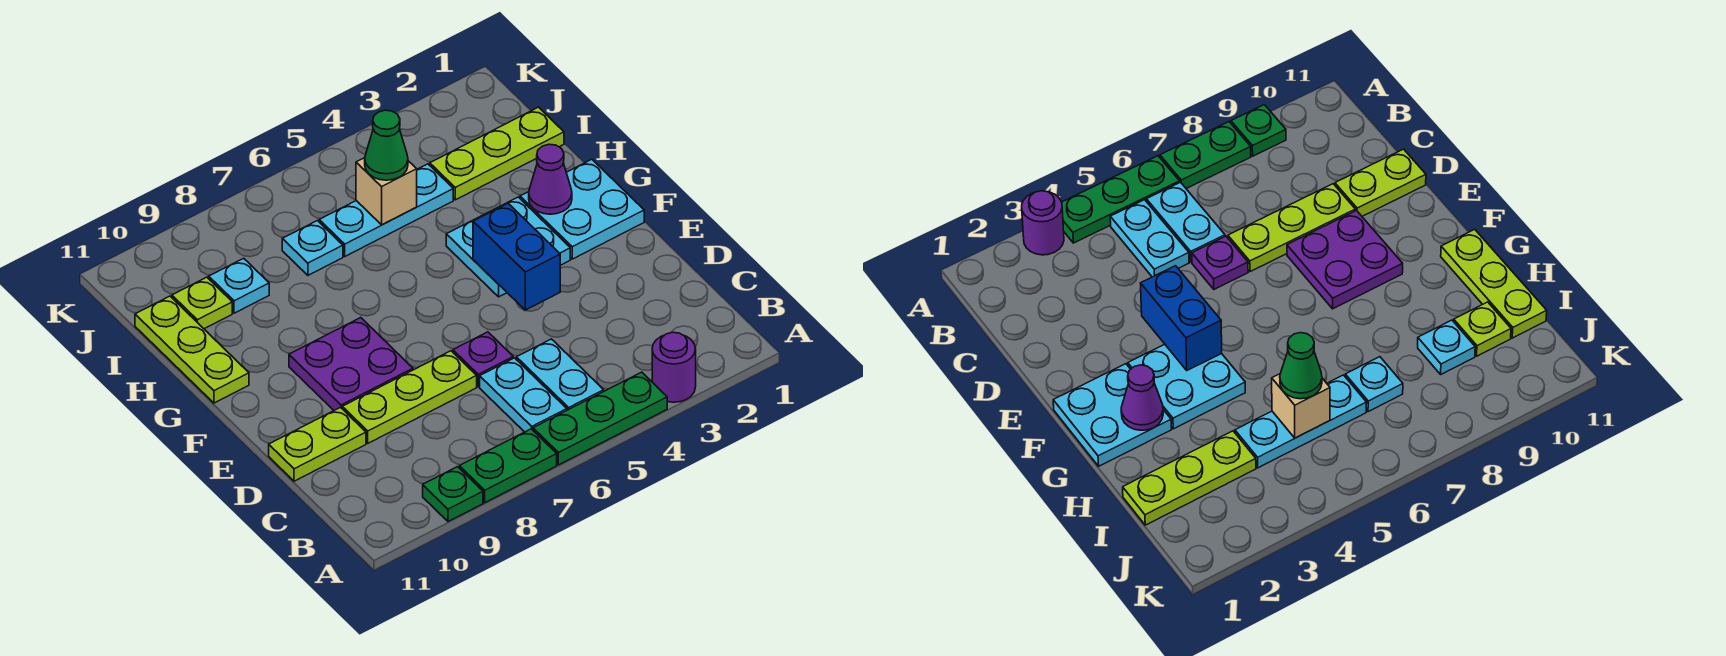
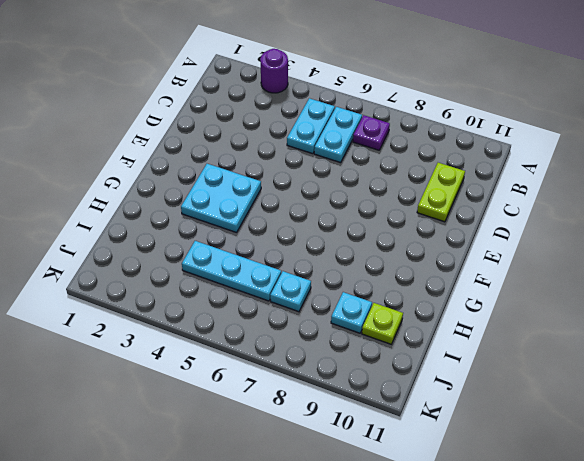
purple 1x1 plate [353,115,390,150] -> purple 1x1 plate moved to [453,332,513,387]
lime 1x2 plate [417,163,465,222] -> lime 1x2 plate turned to [269,407,366,481]
none -> green 1x3 plate [533,372,667,465]
none -> green 1x2 plate [459,429,557,503]
none -> green 1x1 plate [423,467,483,522]

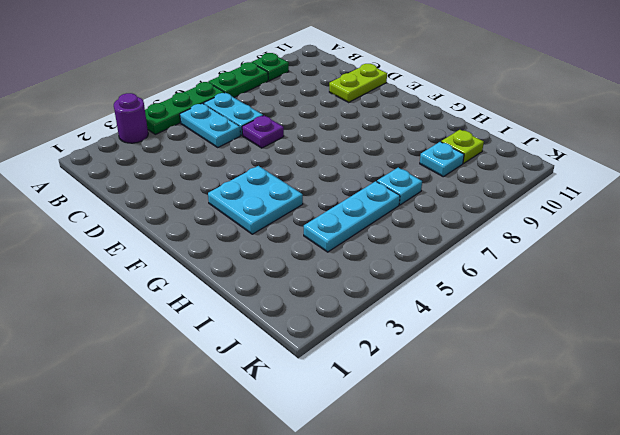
none -> lime 1x3 plate [342,351,477,443]
none -> purple 2x2 plate [289,318,413,410]
none -> cyan 2x2 plate [520,159,644,259]

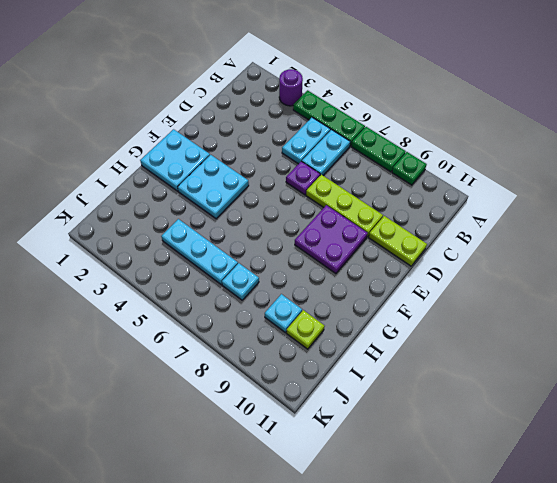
none -> lime 1x3 plate [135,296,249,403]
none -> lime 1x3 plate [430,107,564,200]
none -> blue 1x2 brick [473,204,560,310]

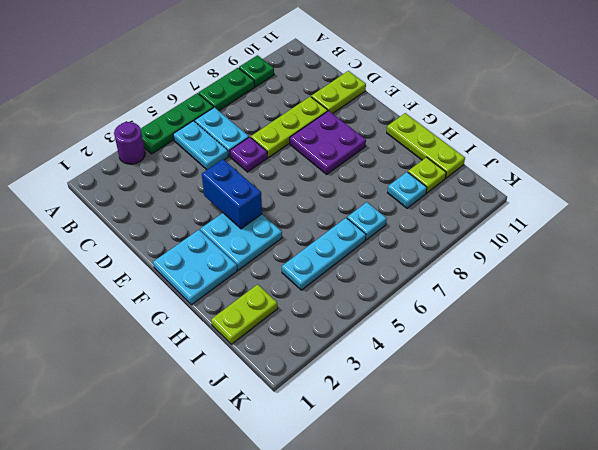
lime 1x2 plate [211,284,278,344] -> lime 1x3 plate [430,107,564,200]
none -> purple 1x1 cone [529,144,572,214]
none -> tan 1x1 brick [356,158,417,225]
none -> green 1x1 cone [365,110,408,180]

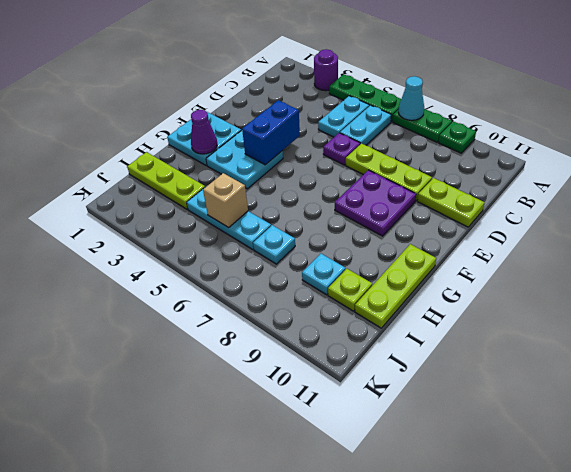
cyan 1x1 cone [398,76,424,120] -> none
none -> green 1x1 cone [365,110,408,180]

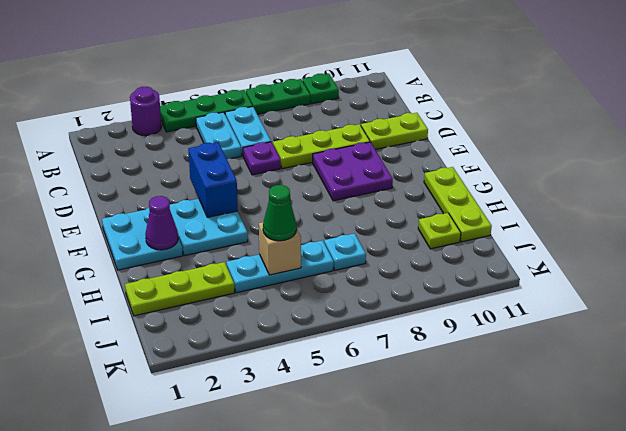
none -> cyan 1x1 plate [209,258,269,313]

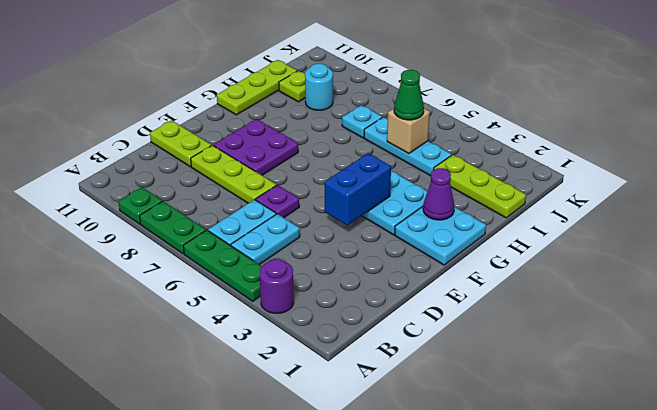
cyan 1x1 round brick [305,64,333,110] -> cyan 1x1 plate [209,258,269,313]

